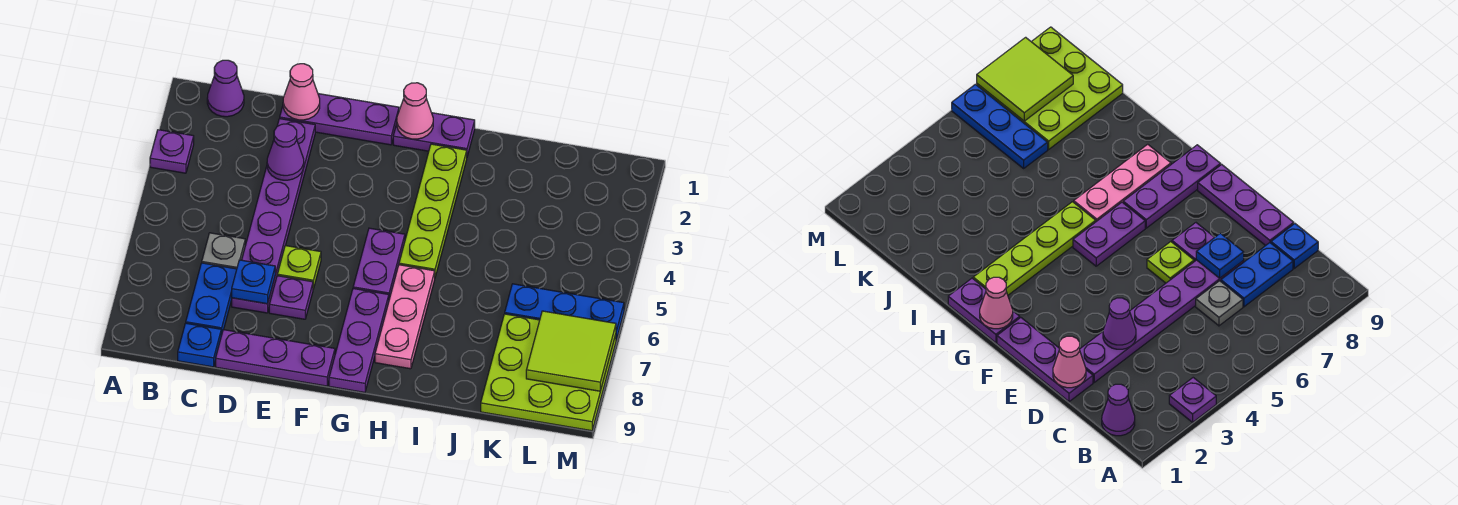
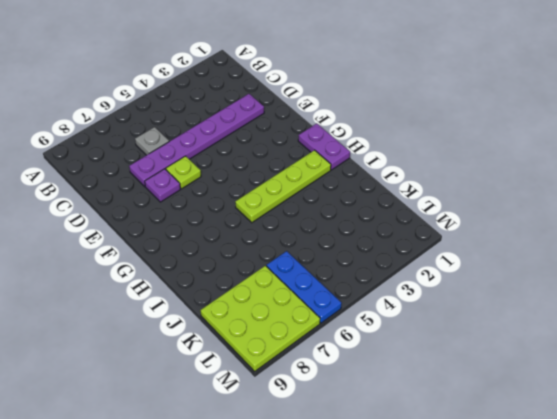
none -> purple 1x1 plate [150,130,194,173]
none -> purple 1x1 cone [207,60,244,117]
none -> blue 1x2 plate [186,263,237,336]

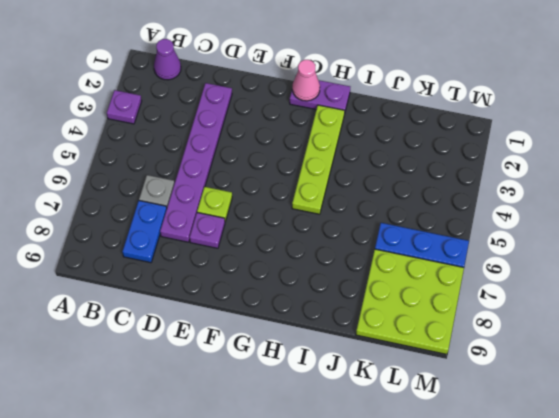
none -> blue 1x1 plate [178,323,221,367]
none -> purple 1x3 plate [280,94,399,145]
none -> purple 1x3 plate [216,330,335,386]

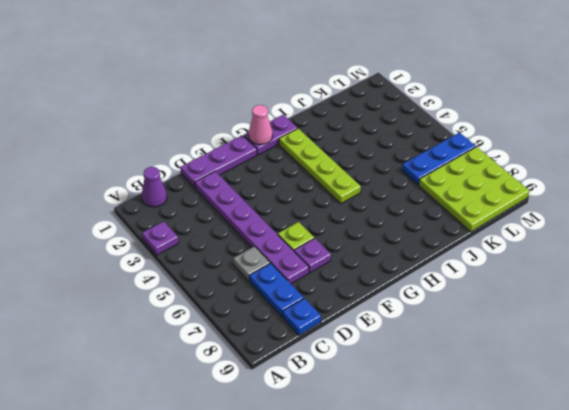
none -> purple 1x3 plate [216,330,335,386]
none -> purple 1x2 plate [353,228,405,299]
none -> purple 1x3 plate [329,289,389,392]

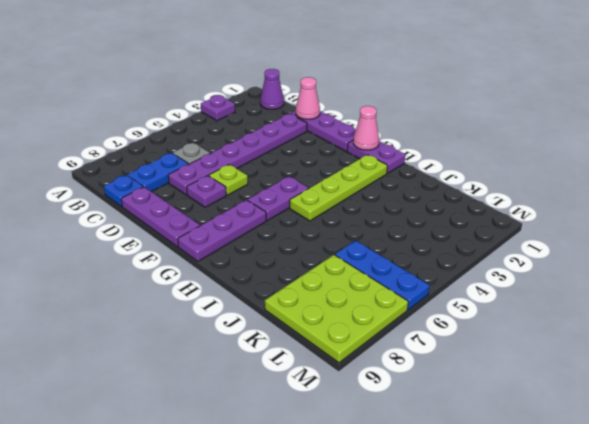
none -> pink 1x3 plate [375,265,435,369]
none -> purple 1x1 cone [267,124,304,180]
none -> blue 1x1 plate [232,260,275,304]

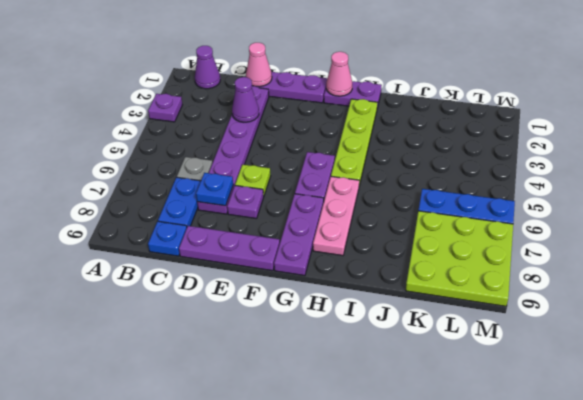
none -> lime 2x2 tile [526,311,616,391]

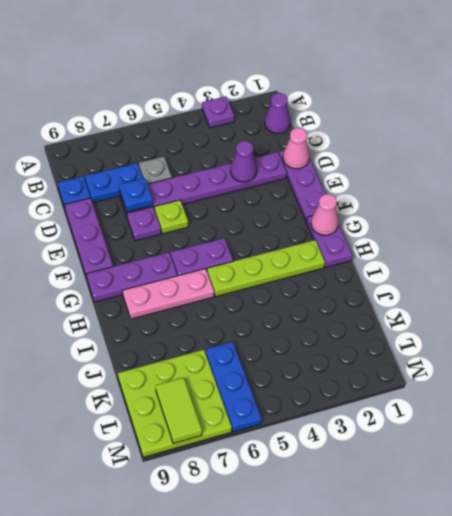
lime 1x2 tile [156,378,202,443] -> lime 2x2 tile [526,311,616,391]

